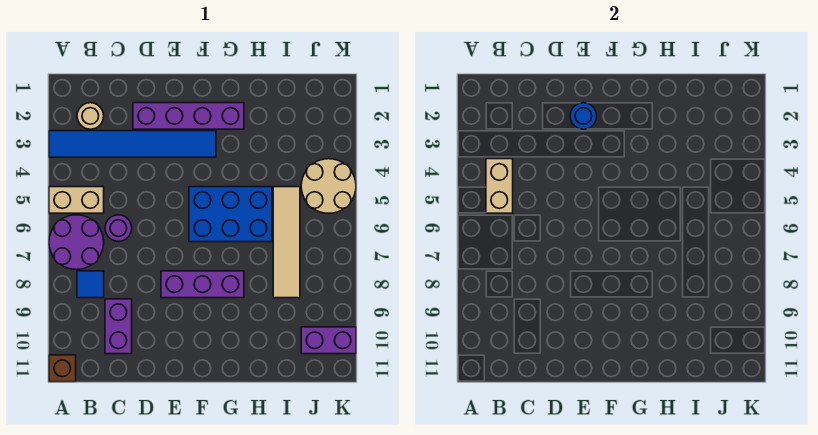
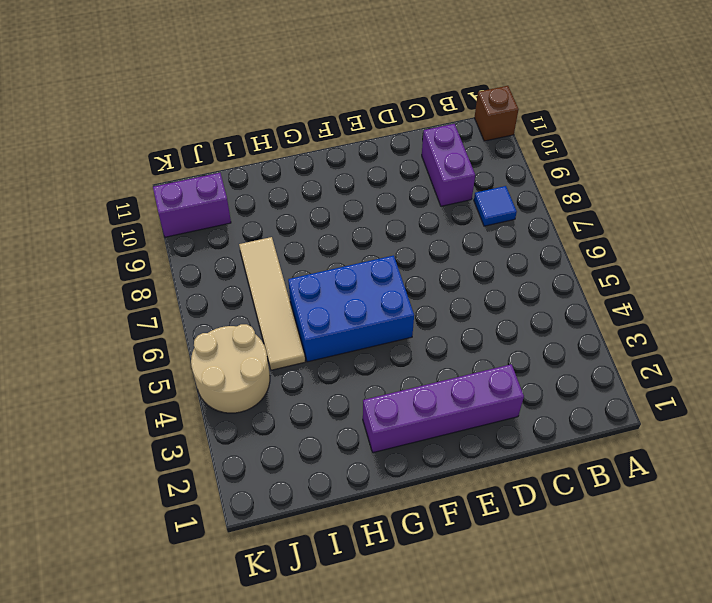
none -> blue 1x6 tile [49,131,216,157]
none -> tan 1x2 brick [49,187,104,213]
none -> purple 2x2 round brick [49,215,104,270]

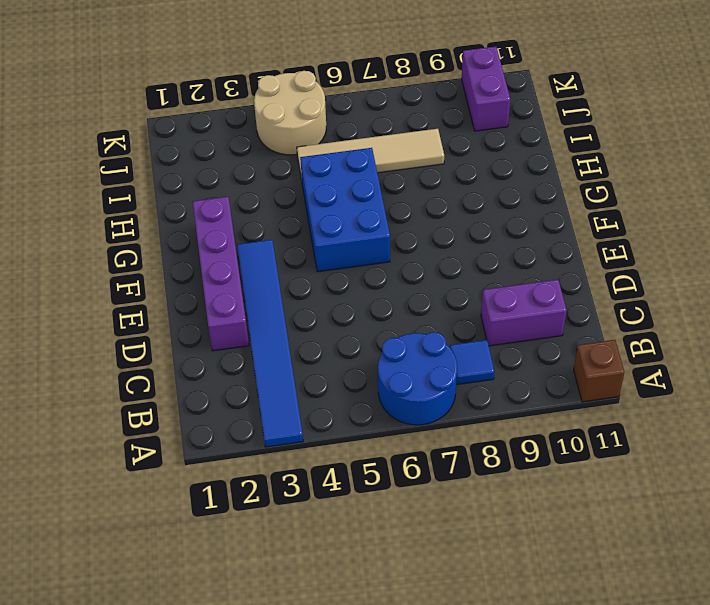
blue 2x2 round brick [378,332,457,425] -> purple 2x2 round brick [49,215,104,270]
none -> tan 1x2 brick [49,187,104,213]
none -> tan 1x1 round brick [77,103,104,129]
none -> purple 1x1 round brick [105,215,132,241]

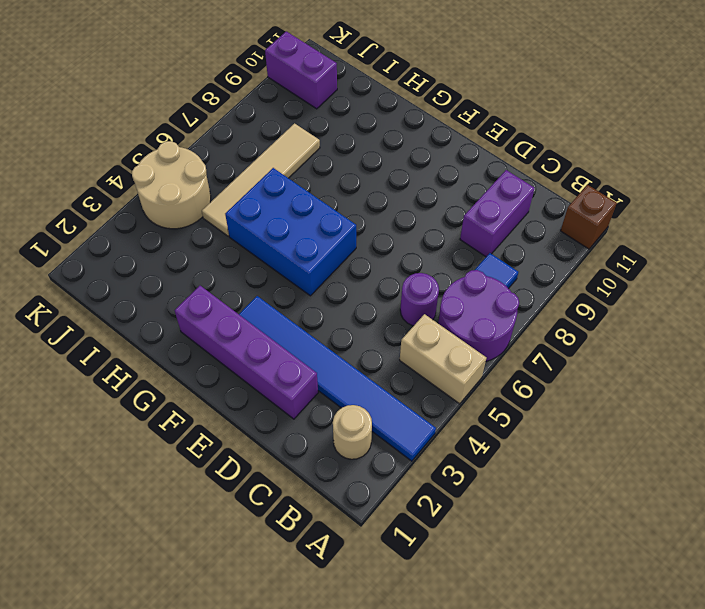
none -> purple 1x3 brick [161,271,244,298]
none -> tan 1x2 brick [486,159,513,213]
none -> blue 1x1 round brick [570,103,597,129]

